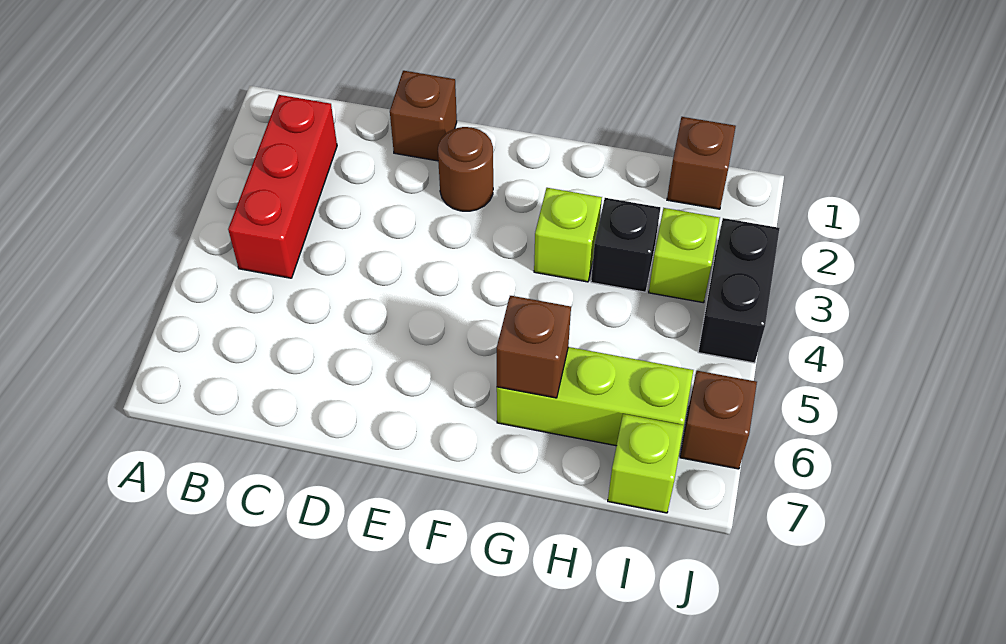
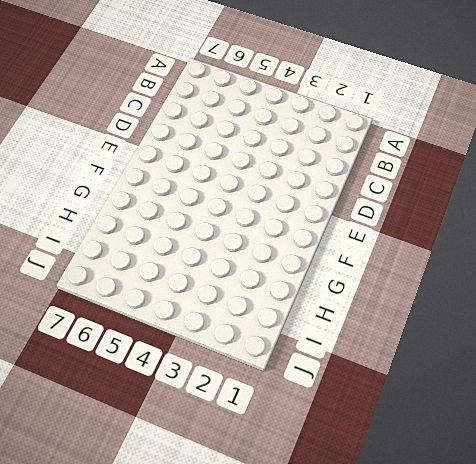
none -> red 1x3 brick [228,95,337,278]
none -> brown 1x1 brick [390,71,457,161]
none -> brown 1x1 round brick [438,127,493,211]

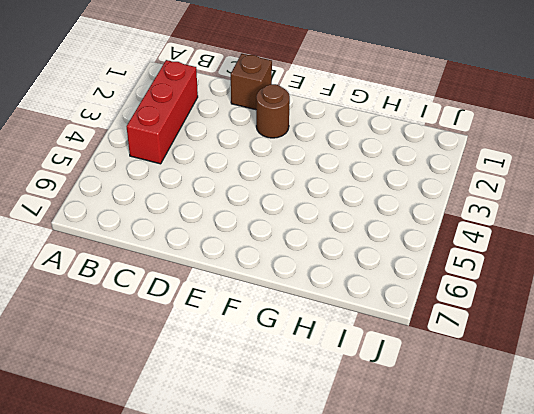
none -> lime 1x1 brick [534,188,602,282]
none -> lime 1x3 brick [497,347,693,446]
none -> black 1x1 brick [591,198,660,292]

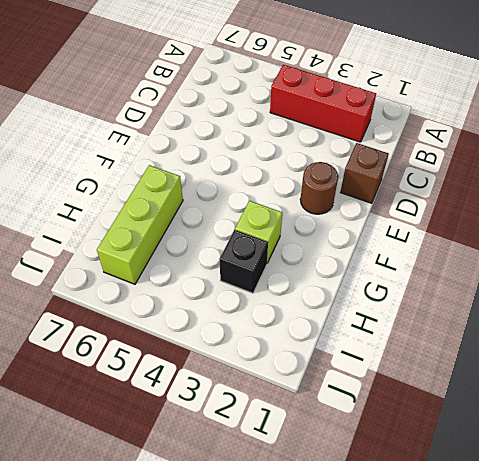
none -> brown 1x1 brick [667,117,736,209]
none -> lime 1x1 brick [649,208,720,303]
none -> lime 1x1 brick [608,414,684,513]

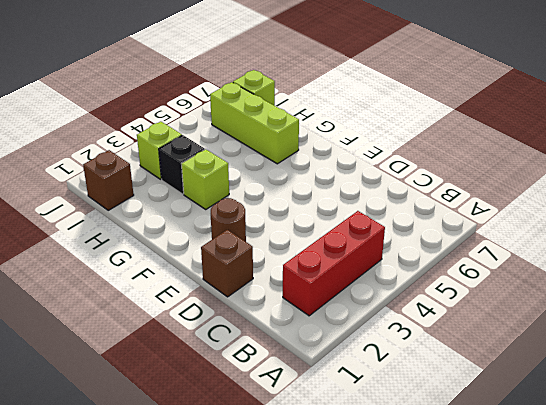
none -> black 1x2 brick [698,218,780,363]
none -> brown 1x1 brick [680,371,757,469]
none -> brown 1x1 brick [497,296,571,398]

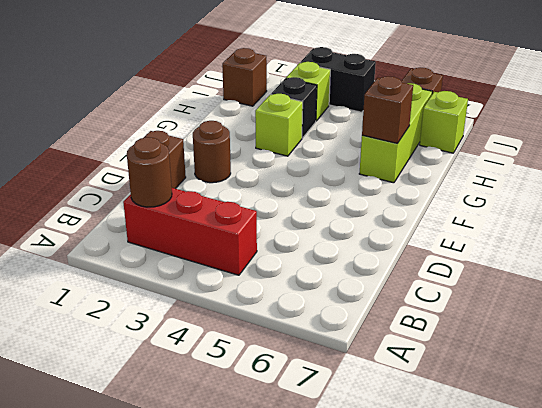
brown 1x1 round brick [127,137,172,207] -> none

